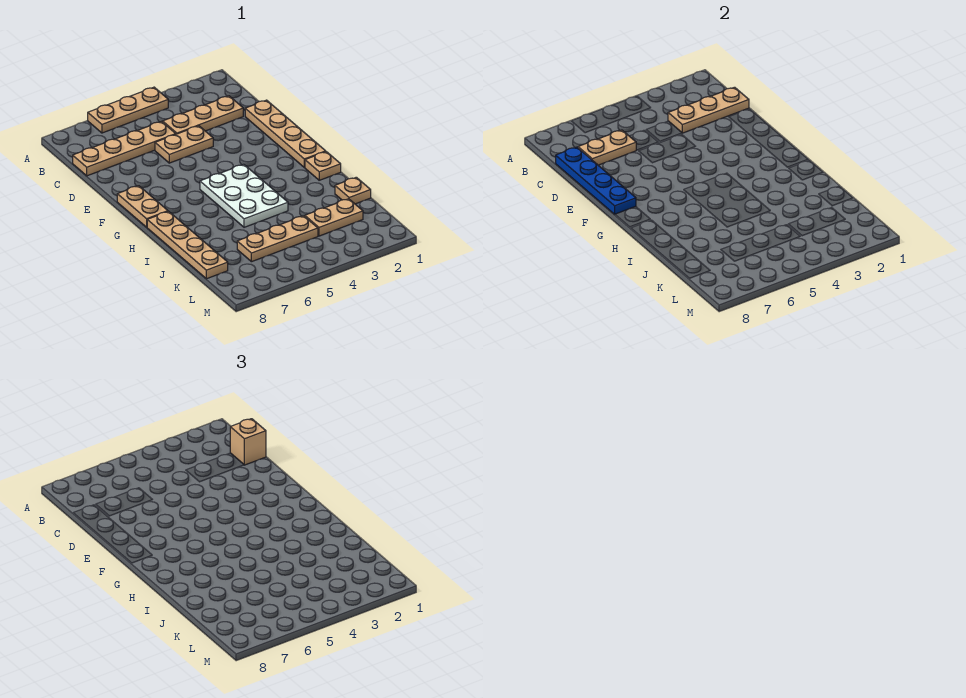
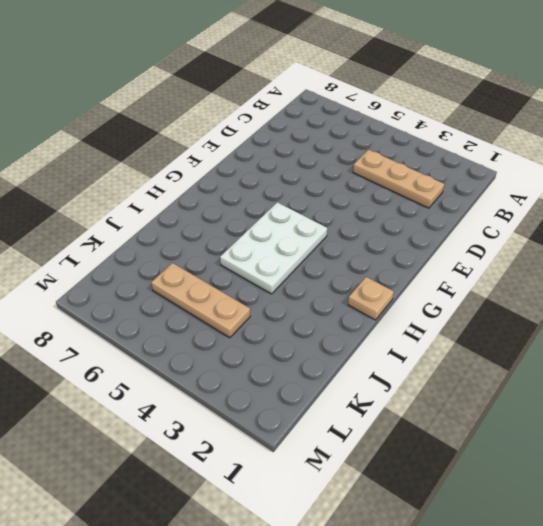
none -> tan 1x3 plate [88,87,168,133]
none -> tan 1x4 plate [73,122,176,176]
none -> tan 1x4 plate [245,100,326,167]

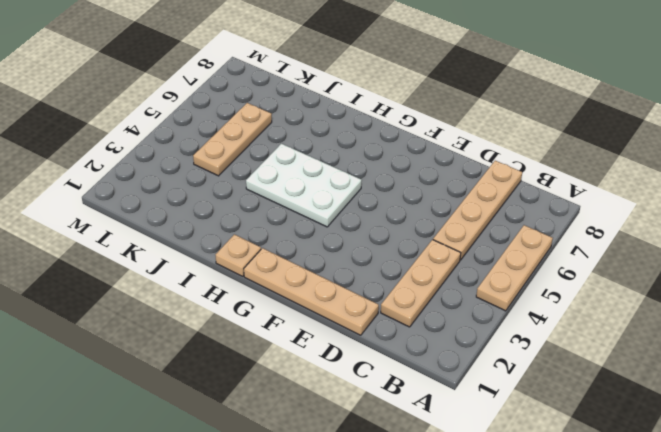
none -> tan 1x2 plate [155,126,213,163]
none -> tan 1x2 plate [117,186,168,227]
none -> tan 1x4 plate [147,211,228,279]

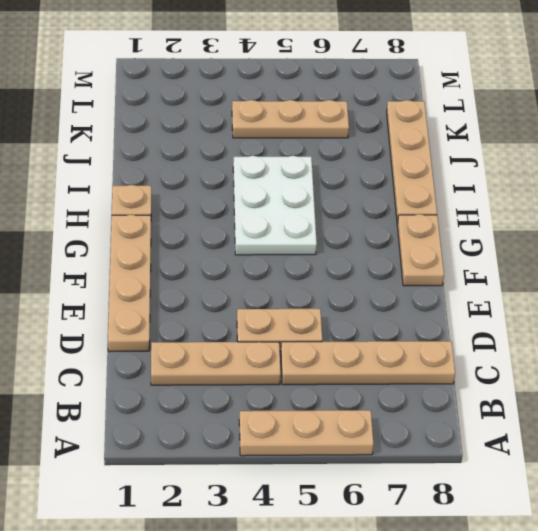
none -> tan 1x1 plate [335,177,371,204]
none -> tan 1x2 plate [305,199,363,236]
none -> tan 1x3 plate [668,87,749,133]

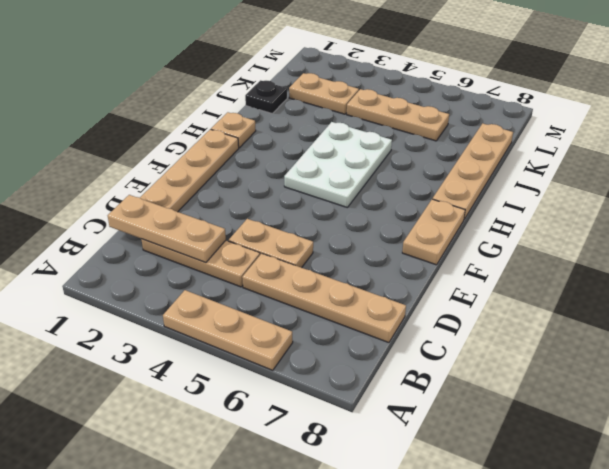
black 1x1 plate [245,80,287,113] -> tan 1x1 plate [335,177,371,204]
none -> tan 1x2 plate [578,130,636,165]
none -> blue 1x4 plate [556,147,636,214]
none -> tan 1x1 brick [230,419,266,465]

